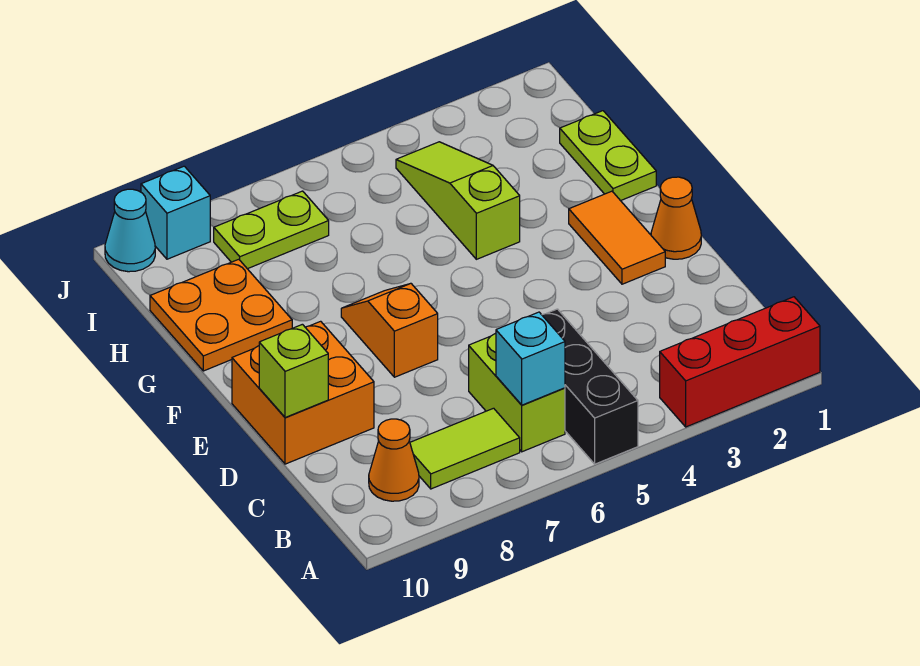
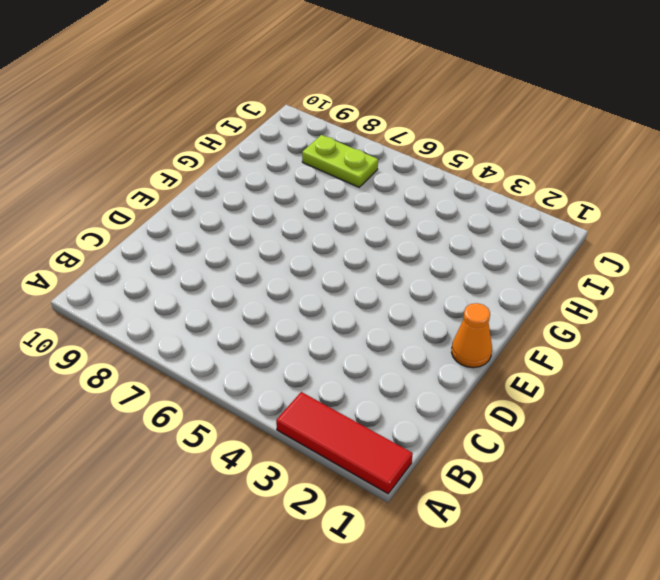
red 1x3 tile [276,392,413,494] -> red 1x3 brick [660,297,820,427]
none -> black 1x3 brick [542,309,638,464]
none -> lime 1x2 brick [469,333,565,452]
none -> lime 1x2 tile [410,408,520,489]

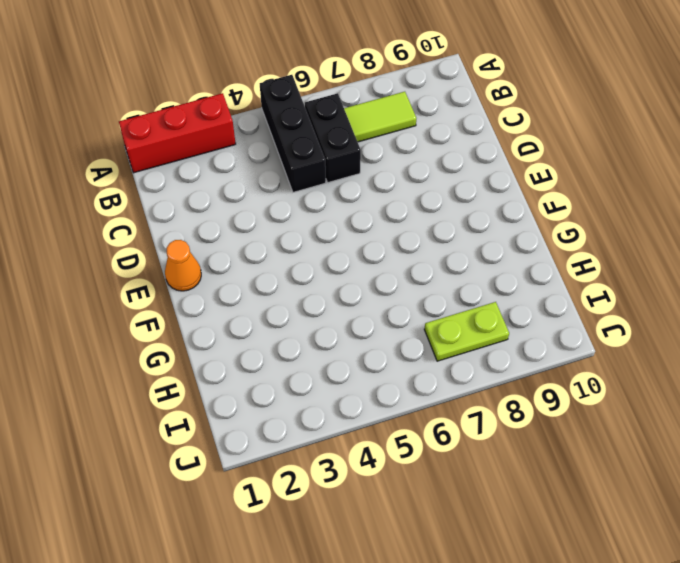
black 1x2 brick [305,93,361,182] -> lime 1x2 brick [469,333,565,452]
none -> orange 1x1 cone [369,419,419,501]
none -> orange 2x2 brick [232,321,374,464]
none -> orange 1x2 tile [569,191,665,284]

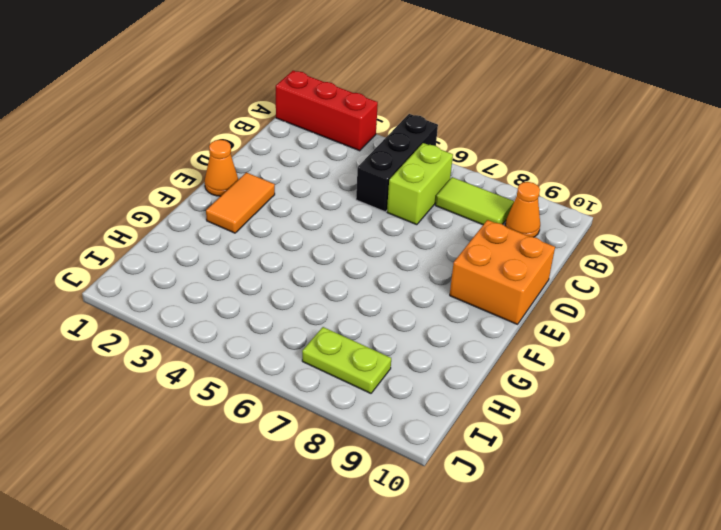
none -> orange 1x2 slope [341,283,438,377]
none -> lime 1x2 plate [560,111,656,201]
none -> lime 1x3 slope [396,142,520,259]

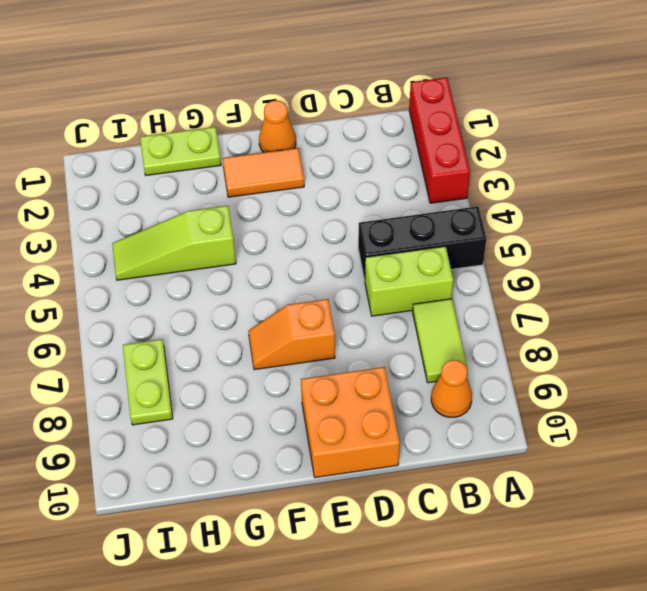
none -> orange 2x2 plate [150,259,292,371]
none -> cyan 1x1 brick [141,166,210,259]
none -> cyan 1x1 cone [105,189,155,272]

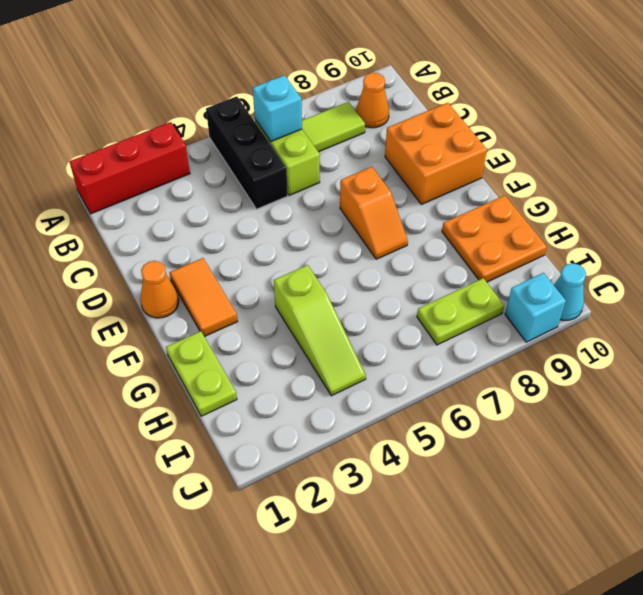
none -> lime 1x1 brick [259,324,328,418]

